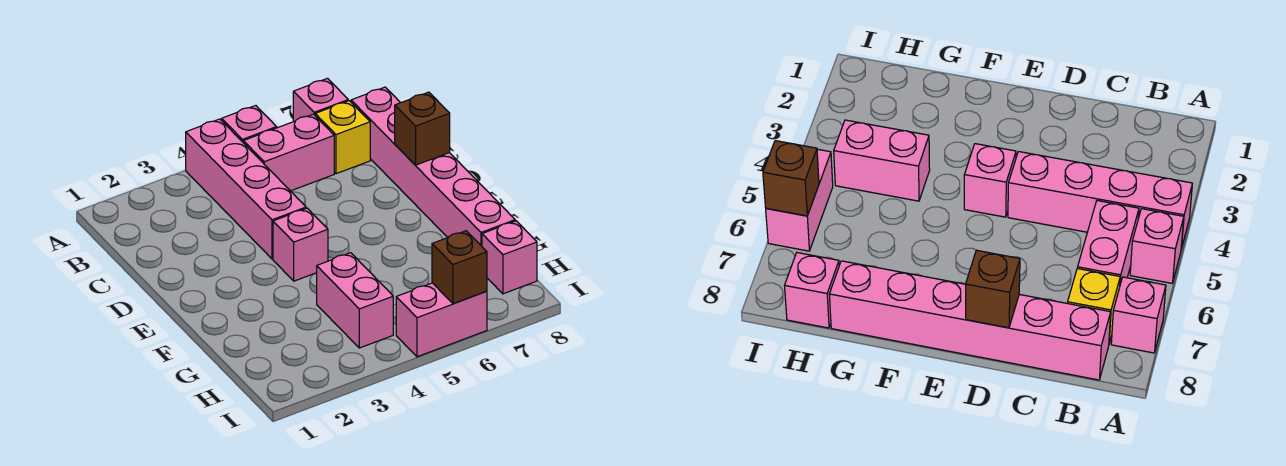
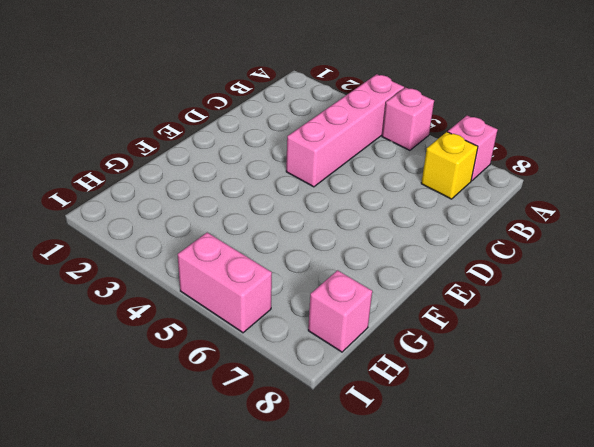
none -> pink 1x2 brick [243,114,334,191]
none -> pink 1x6 brick [351,87,515,246]
none -> pink 1x1 brick [273,208,328,281]

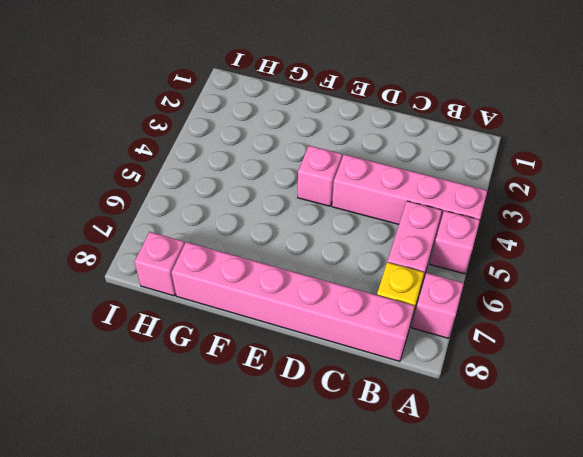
none -> pink 1x2 brick [317,253,393,348]
none -> pink 1x2 brick [396,283,487,357]
none -> brown 1x1 brick [395,92,450,165]

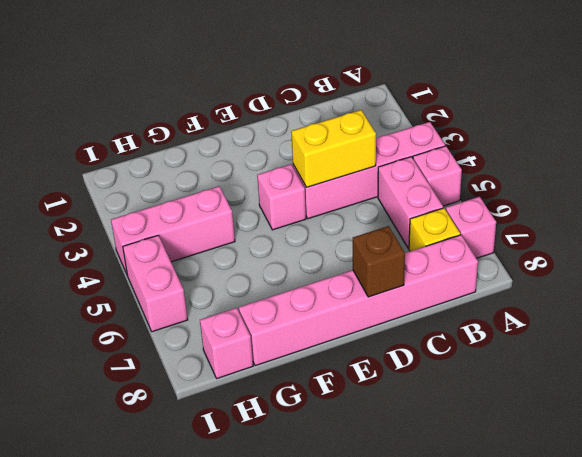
yellow 1x2 brick [291,110,376,187] -> none
pink 1x3 brick [111,186,235,276] -> pink 1x2 brick [317,253,393,348]
none -> brown 1x1 brick [432,231,487,304]

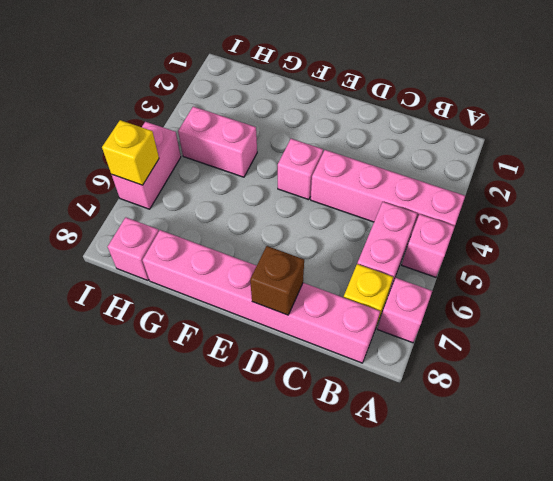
yellow 1x1 brick [102,120,159,185] -> brown 1x1 brick [432,231,487,304]

